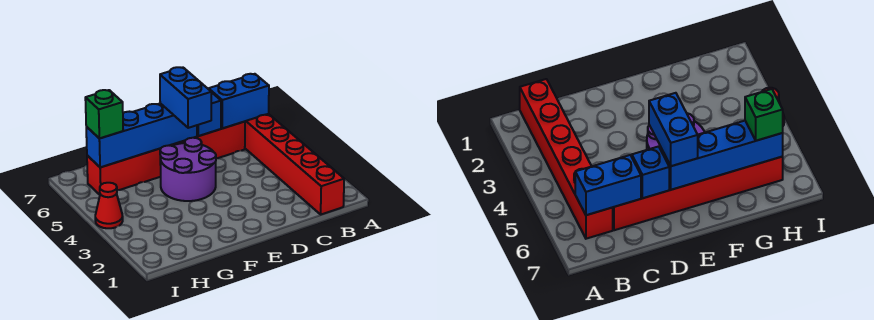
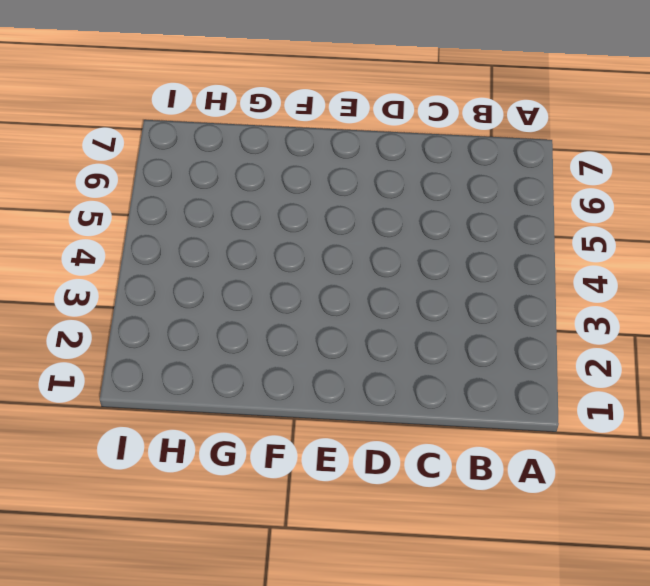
none -> red 1x6 brick [245,114,344,214]
none -> red 1x6 brick [87,122,245,195]

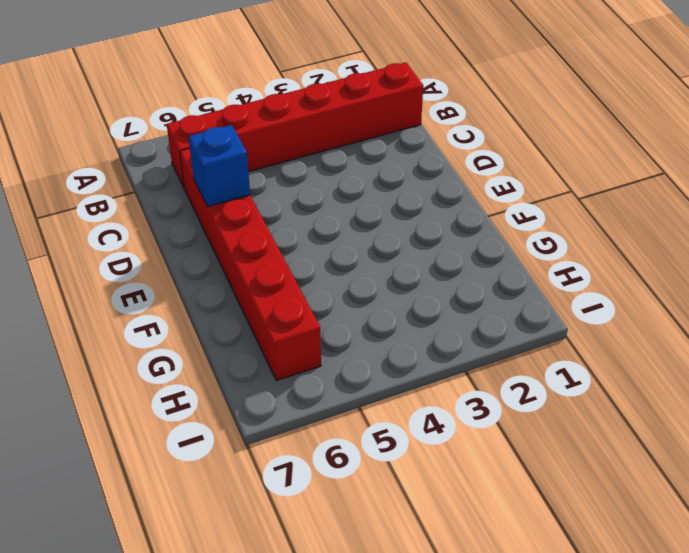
none -> purple 2x2 round brick [160,138,216,201]
none -> red 1x1 cone [95,183,123,228]

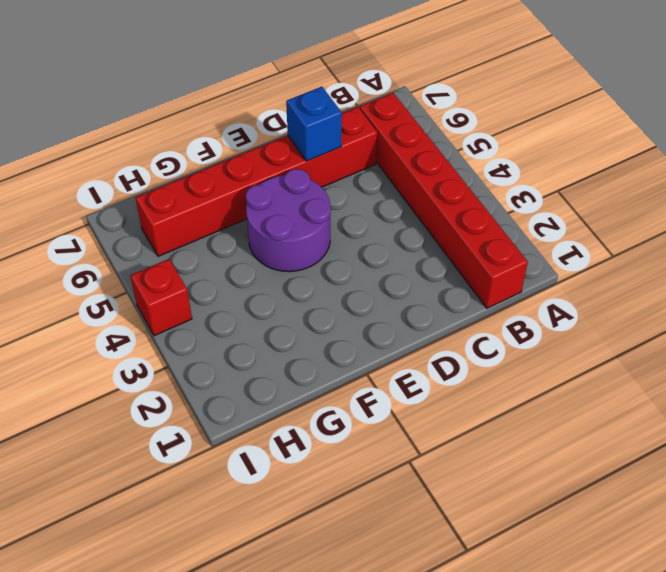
red 1x1 brick [130,259,192,336] -> red 1x1 cone [95,183,123,228]
none -> blue 1x2 brick [209,74,269,128]
none -> blue 1x4 brick [86,103,197,167]

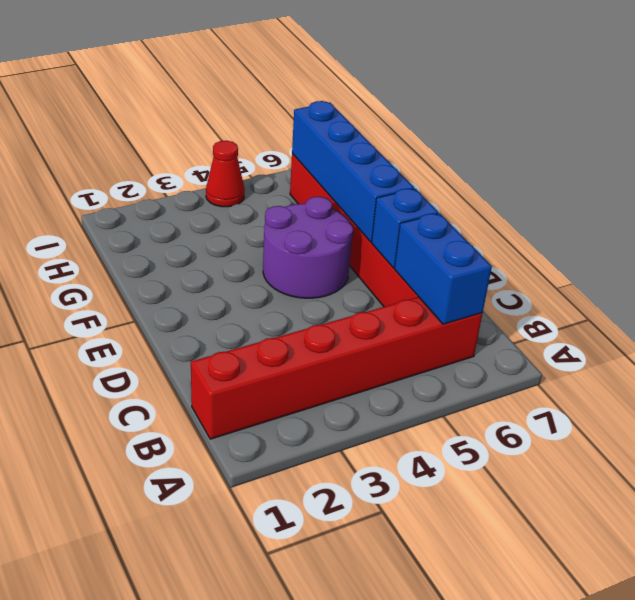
none -> blue 1x2 brick [160,67,211,128]
none -> green 1x1 brick [85,90,123,138]

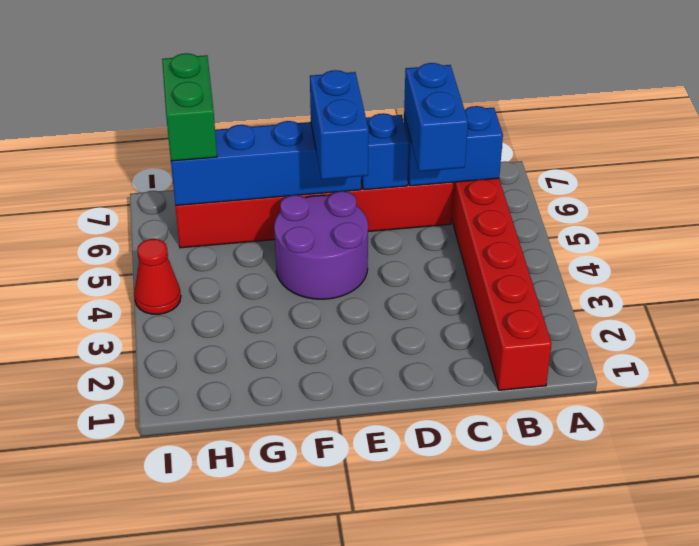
blue 1x2 brick [404,63,468,172] -> none
green 1x2 brick [162,53,217,161] -> green 1x1 brick [85,90,123,138]

